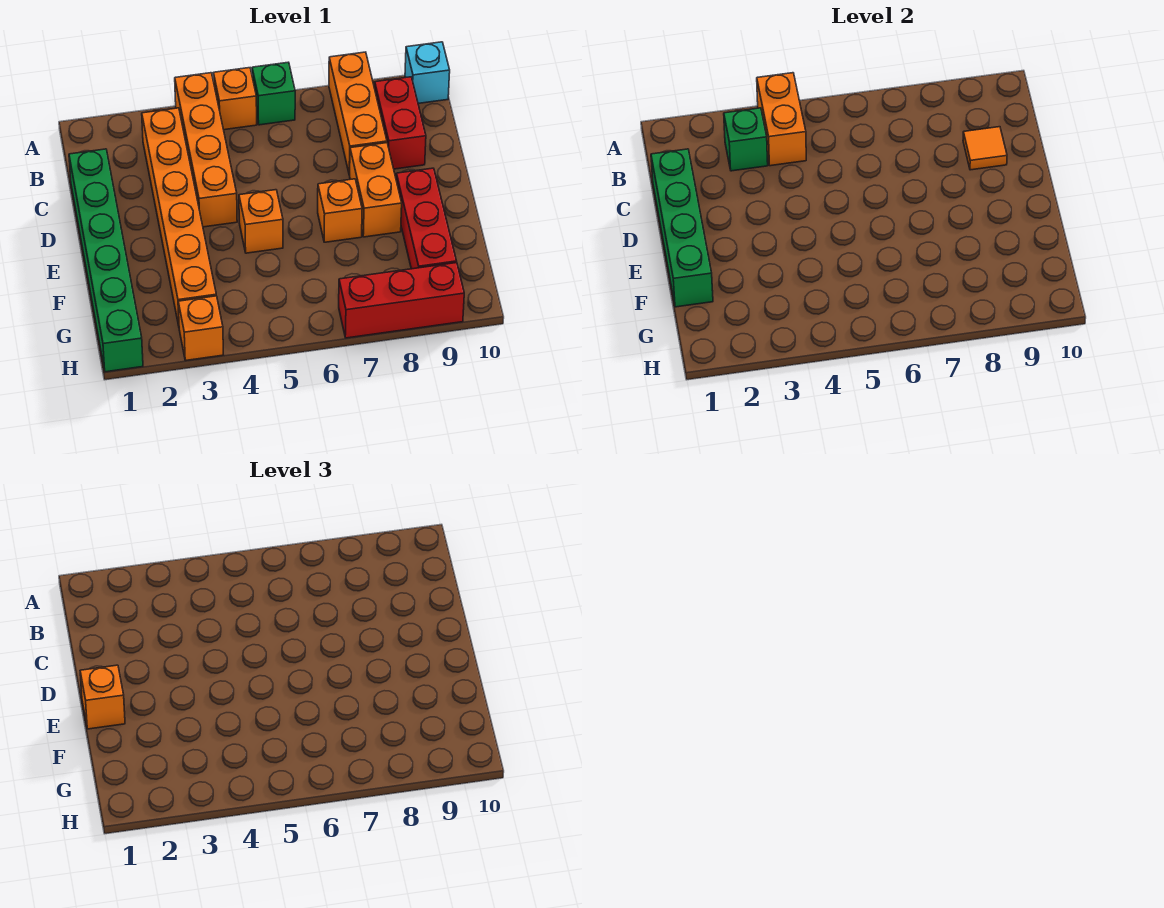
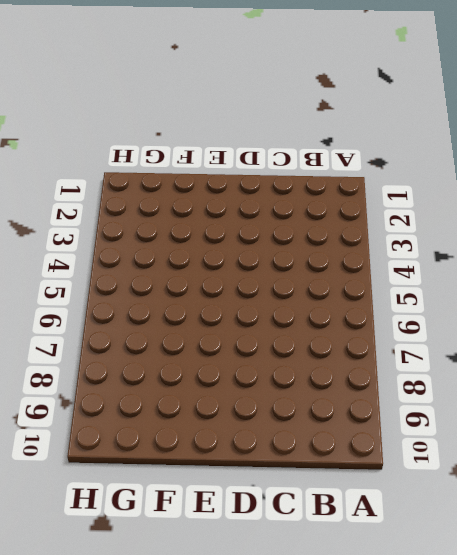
none -> orange 1x4 brick [175,73,237,227]
none -> orange 1x1 brick [213,68,257,130]
none -> green 1x1 brick [252,62,295,125]

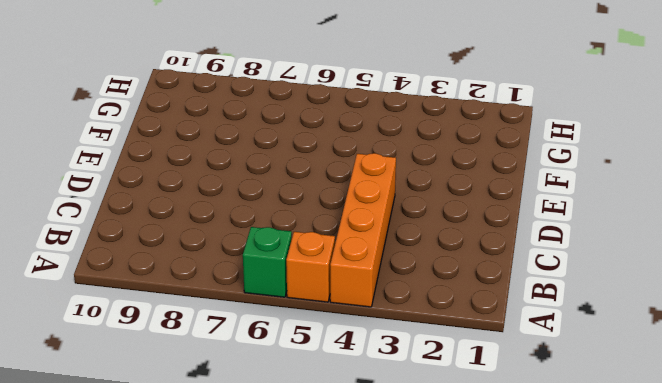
none -> orange 1x3 brick [329,52,387,175]
none -> cyan 1x1 brick [405,42,450,103]
none -> orange 1x6 brick [142,108,216,326]

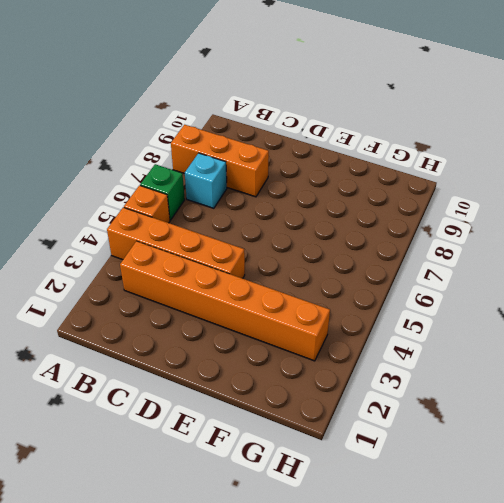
cyan 1x1 brick [185,153,227,208] -> cyan 1x1 brick moved to [405,42,450,103]
none -> red 1x2 brick [375,77,426,169]
none -> green 1x6 brick [69,149,143,372]
none -> orange 1x2 brick [350,143,402,237]

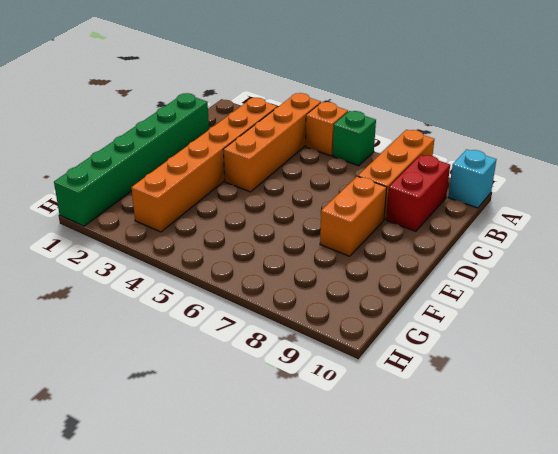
none -> orange 1x1 brick [239,190,283,253]
none -> orange 1x1 brick [318,179,362,242]
none -> red 1x3 brick [396,168,457,269]

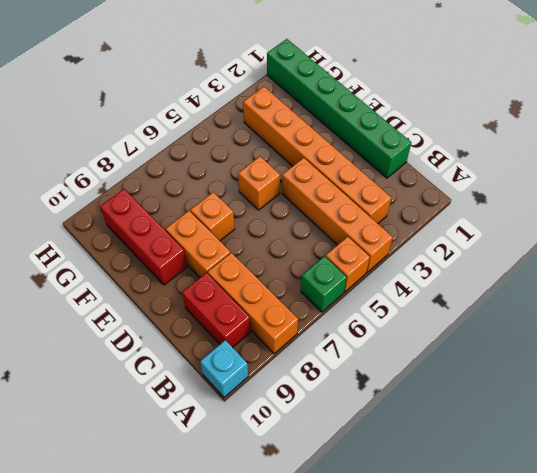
none -> orange 1x1 brick [178,296,223,360]
none -> red 1x3 brick [339,263,464,338]
none -> orange 1x2 brick [757,73,806,166]

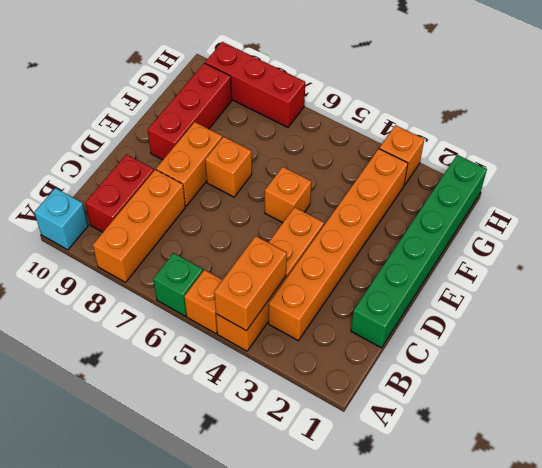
none -> green 1x1 brick [724,108,768,171]
none -> green 1x4 brick [651,149,713,307]
none -> orange 1x1 tile [963,127,1007,170]

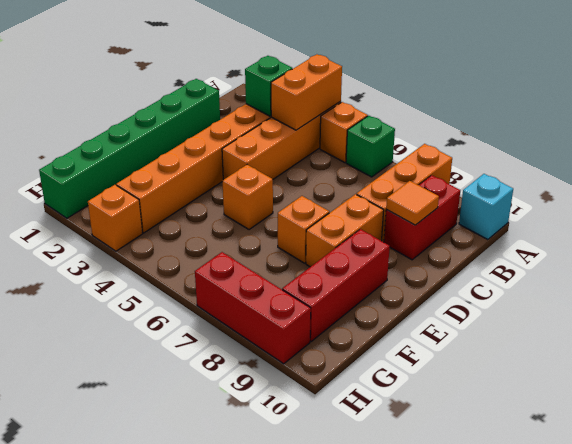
none -> green 1x4 brick [651,149,713,307]
none -> orange 1x1 brick [80,665,125,729]

